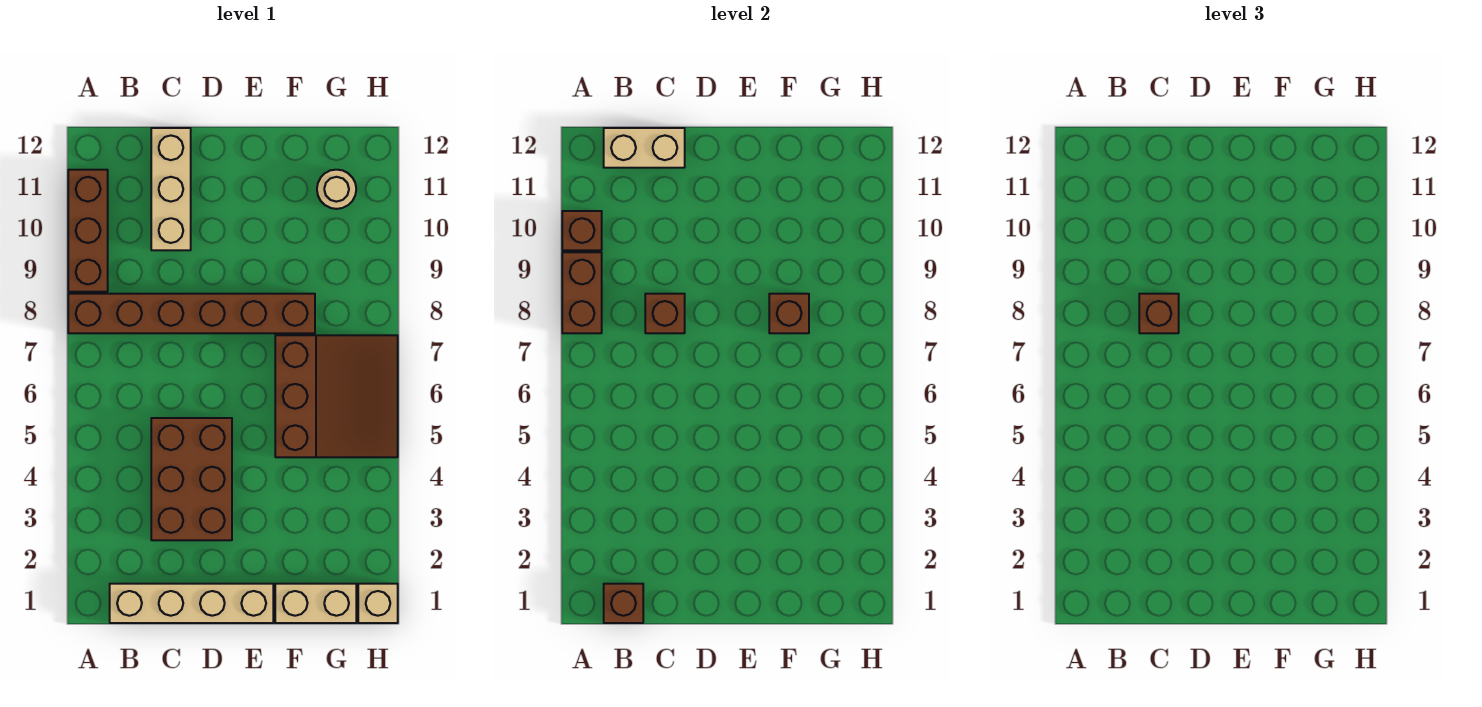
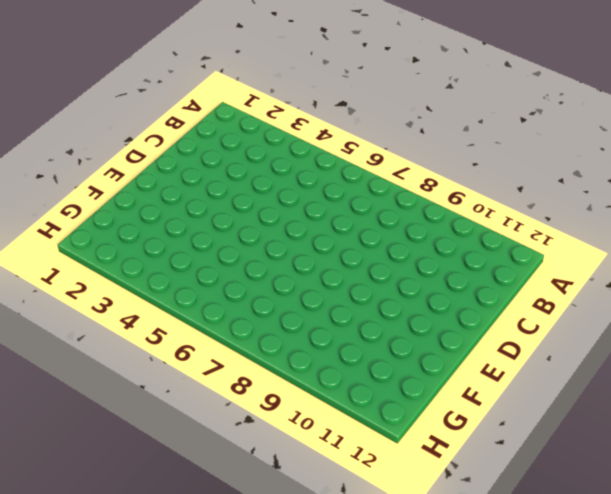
none -> brown 1x6 brick [68,294,315,333]
none -> brown 1x3 brick [68,170,108,292]
none -> tan 1x4 brick [110,584,273,623]

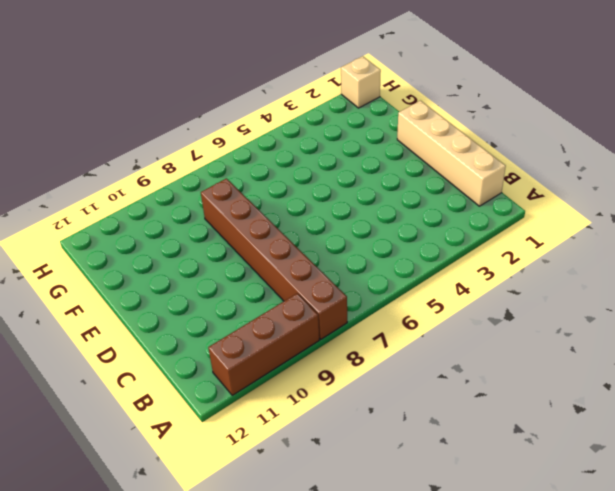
none -> brown 2x3 brick [151,418,232,540]
none -> tan 1x3 brick [151,128,191,250]
none -> tan 1x2 brick [275,584,356,623]

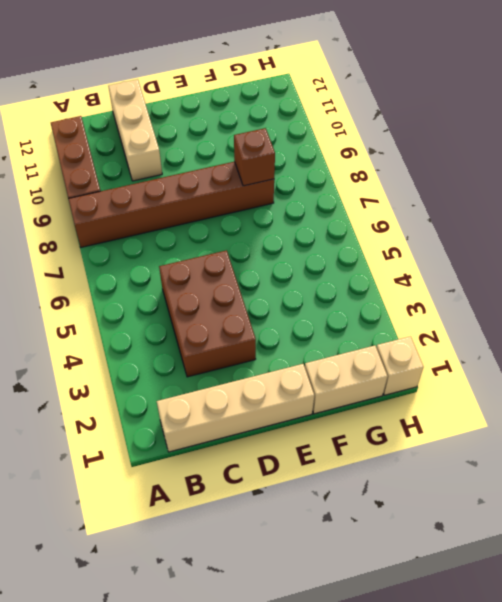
none -> brown 3x3 slope [275,335,398,457]
none -> tan 1x1 round brick [317,170,356,209]
none -> brown 1x2 brick [562,252,602,333]

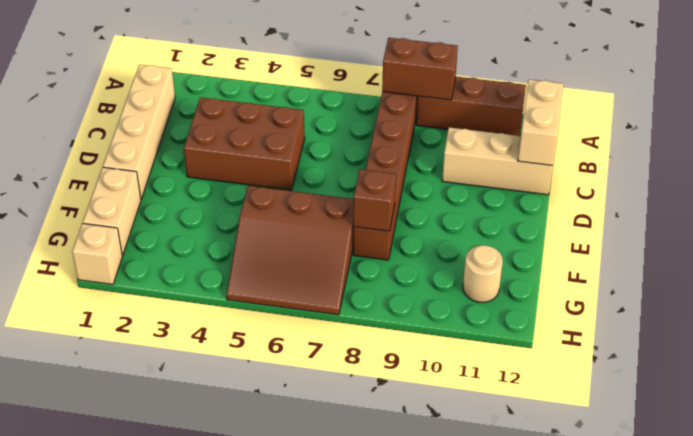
none -> brown 1x1 brick [562,211,602,250]
none -> brown 1x1 brick [604,584,643,623]
none -> brown 1x1 brick [645,294,685,333]

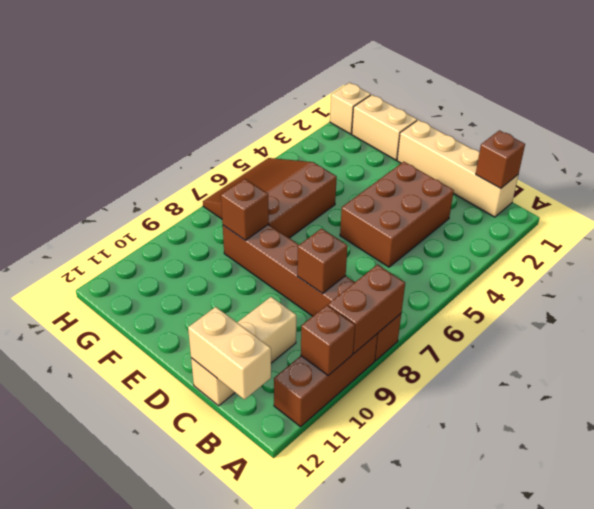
none -> tan 1x1 round brick [317,170,356,209]
none -> brown 1x1 brick [1139,294,1179,333]

